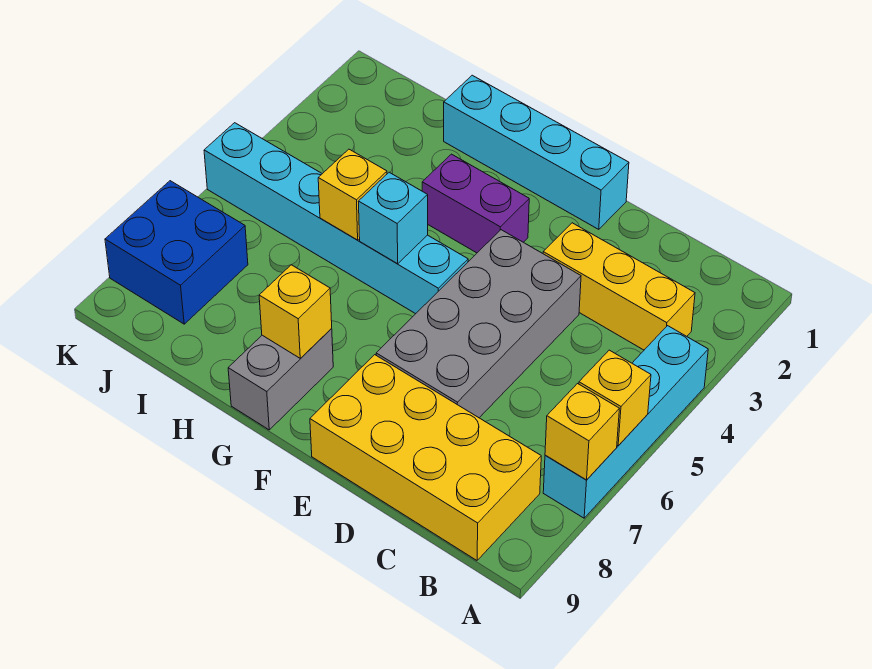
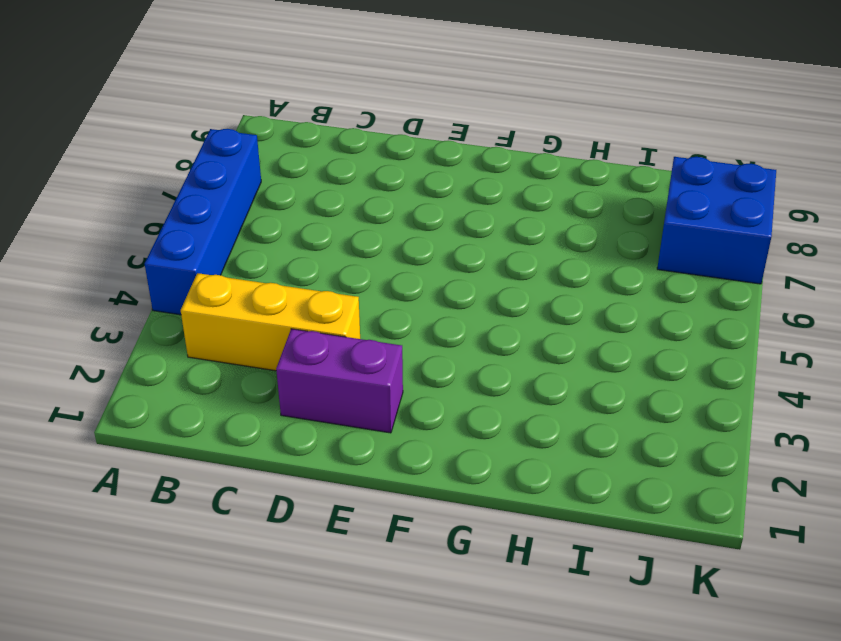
blue 1x4 brick [145,129,261,315] -> cyan 1x4 brick [543,326,708,518]
purple 1x2 brick [276,329,403,433] -> purple 1x2 brick moved to [422,154,529,253]
none -> yellow 2x4 brick [310,355,541,560]
none -> grey 2x4 brick [376,230,581,418]
none -> cyan 1x4 brick [444,75,629,229]

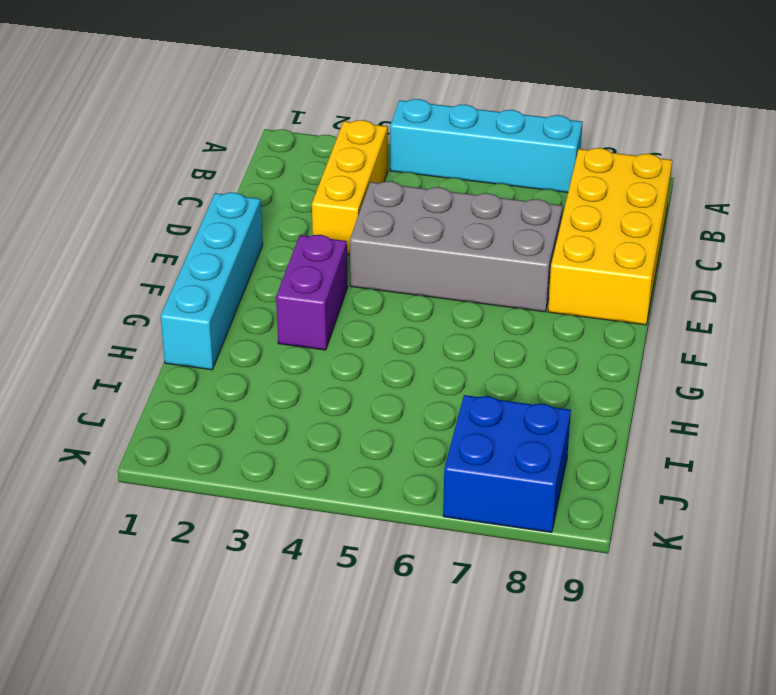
none -> cyan 1x6 brick [204,123,468,314]
none -> grey 1x2 brick [228,329,333,430]
none -> yellow 1x1 brick [579,350,651,446]

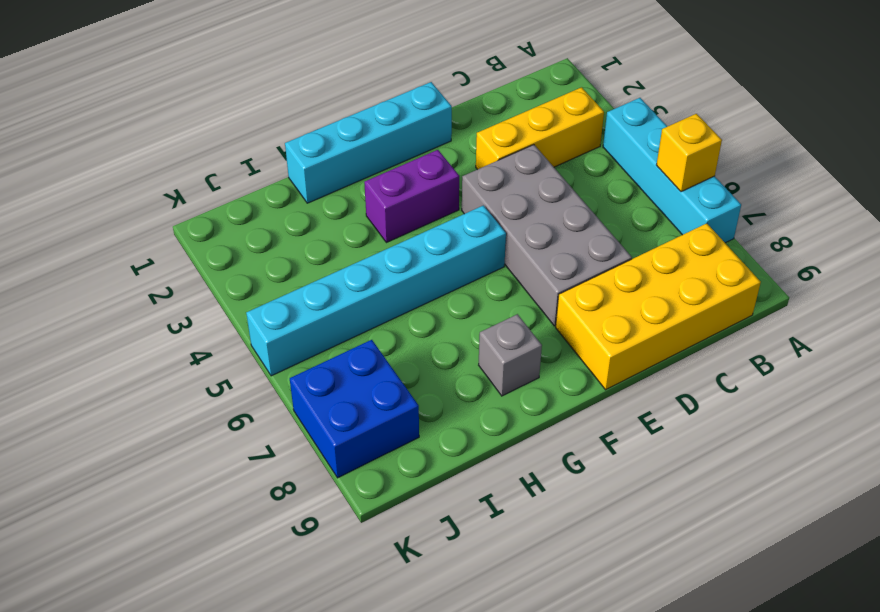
grey 1x1 brick [479,314,542,396] -> grey 1x2 brick [228,329,333,430]
none -> yellow 1x1 brick [545,384,619,480]
none -> cyan 1x1 brick [358,172,428,264]
none -> yellow 1x1 brick [259,265,332,359]

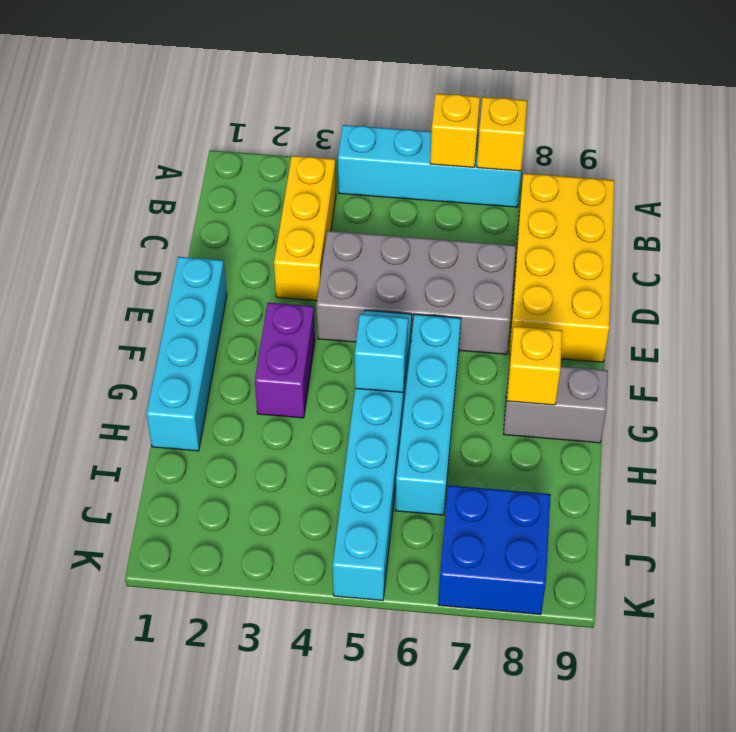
cyan 1x4 brick [395,314,461,515] -> none
none -> yellow 1x1 brick [318,149,387,240]

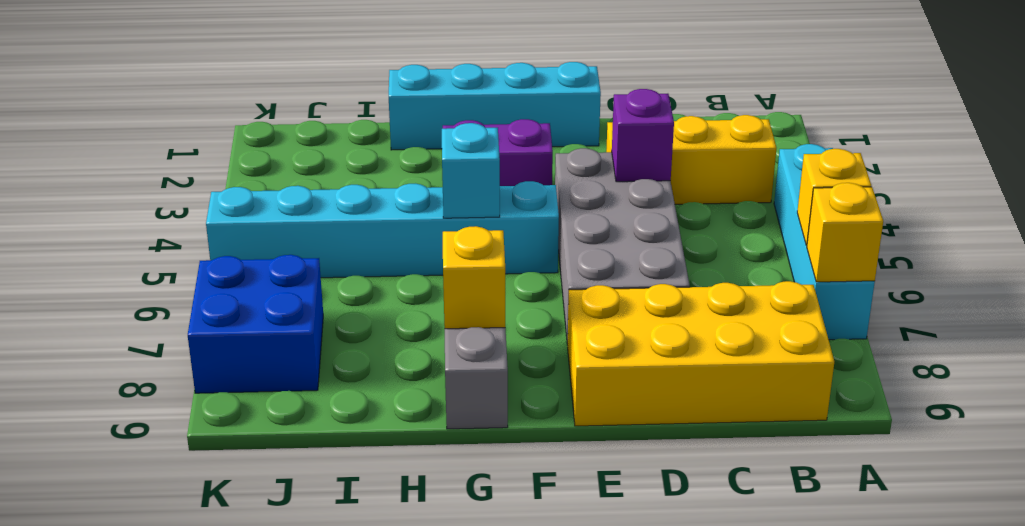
purple 1x1 brick [612,89,674,182] -> none
none -> yellow 1x1 brick [318,149,387,240]

